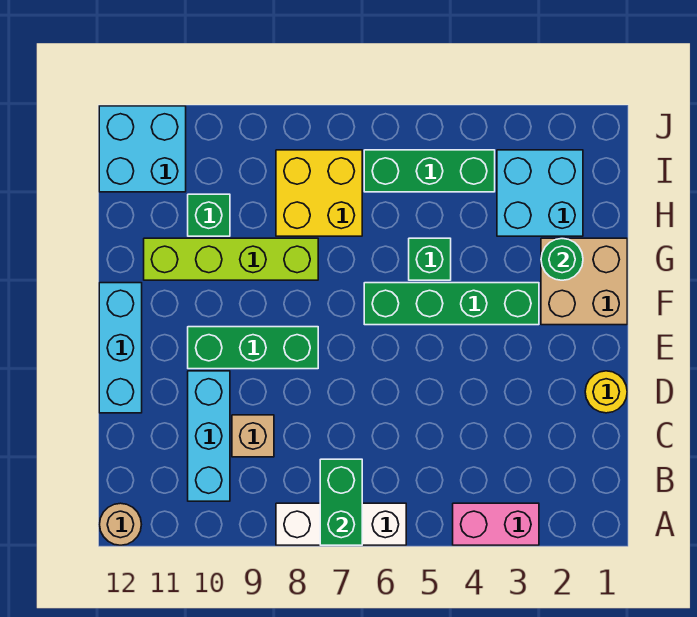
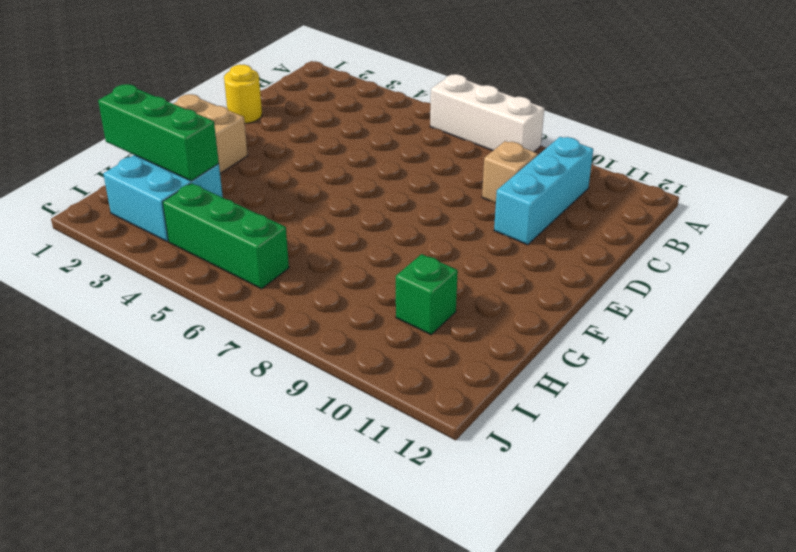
green 1x3 brick [98,84,219,181] -> green 1x3 brick moved to [188,327,318,369]
none -> pink 1x2 brick [453,503,539,545]
none -> tan 1x1 round brick [100,503,141,545]
none -> cyan 1x3 brick [99,283,142,413]

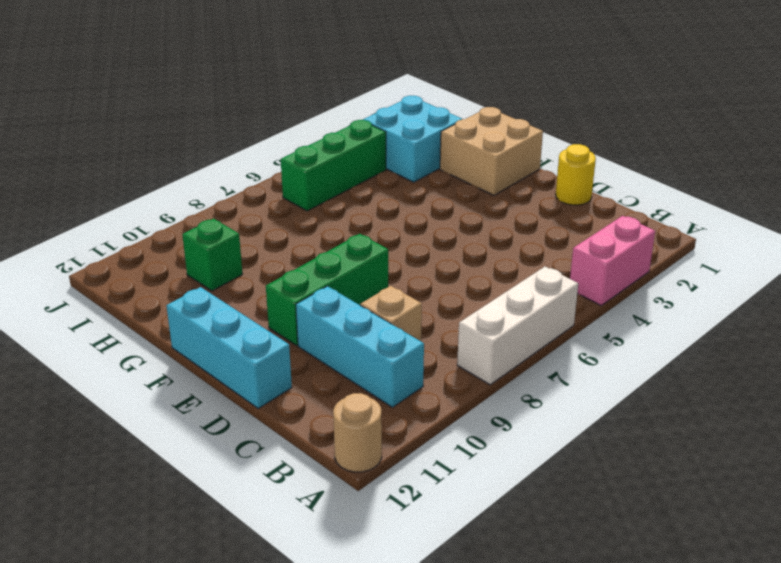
none -> green 1x4 brick [364,283,539,325]
none -> green 1x1 brick [409,238,451,280]
none -> lime 1x4 brick [144,238,318,280]

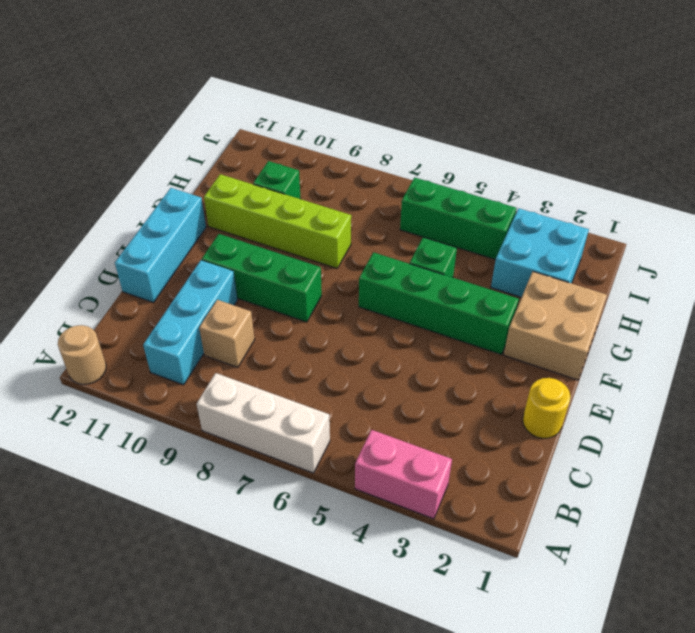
none -> yellow 2x2 brick [276,150,362,236]
none -> cyan 2x2 brick [99,106,186,192]
none -> green 1x2 brick [320,459,362,545]

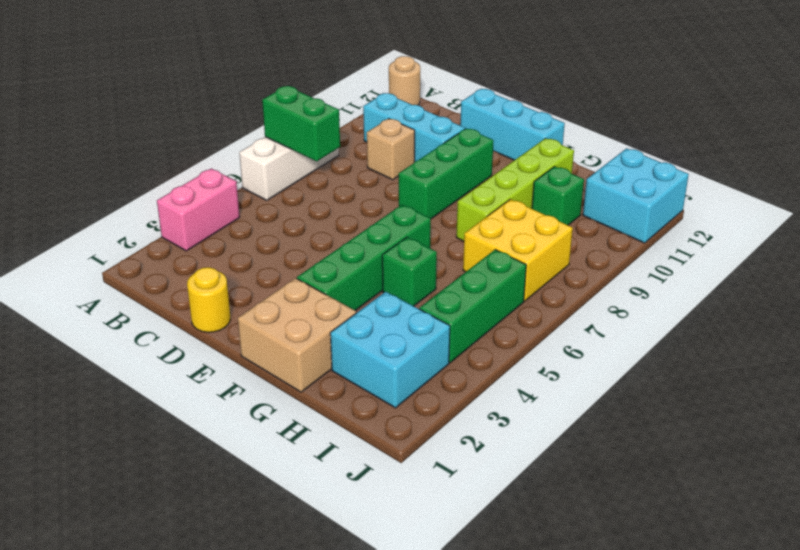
none -> green 1x1 round brick [541,238,583,280]

